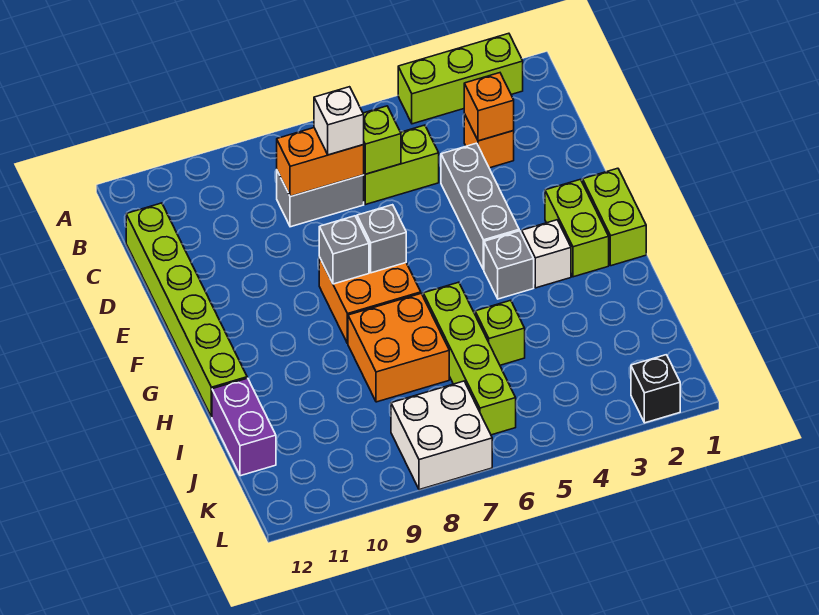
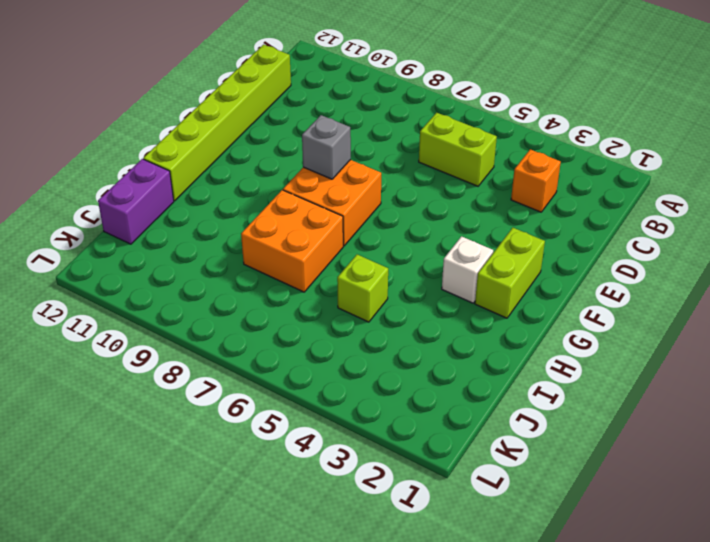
none -> lime 1x3 brick [398,33,523,124]
none -> grey 1x2 brick [277,171,364,227]
none -> grey 1x3 brick [441,143,519,270]

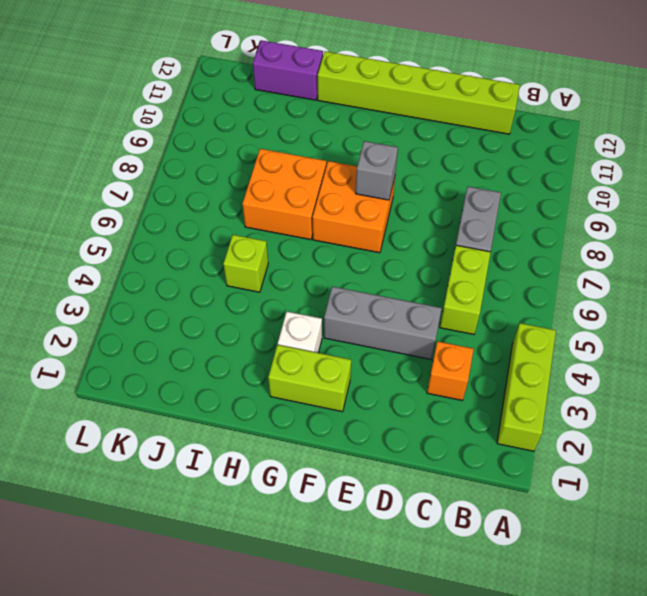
none -> lime 1x2 brick [583,168,646,266]
none -> grey 1x1 brick [484,231,534,299]
none -> lime 1x4 brick [423,282,516,435]

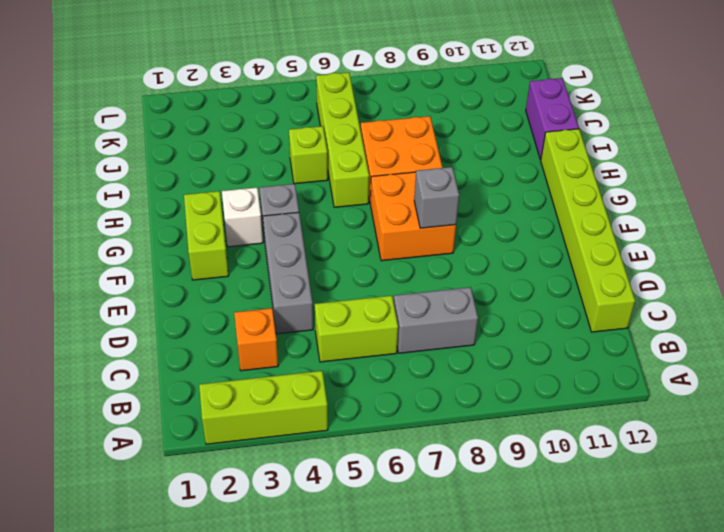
none -> lime 1x2 brick [583,168,646,266]
none -> white 2x2 brick [391,381,492,490]
none -> black 1x1 brick [631,355,680,423]

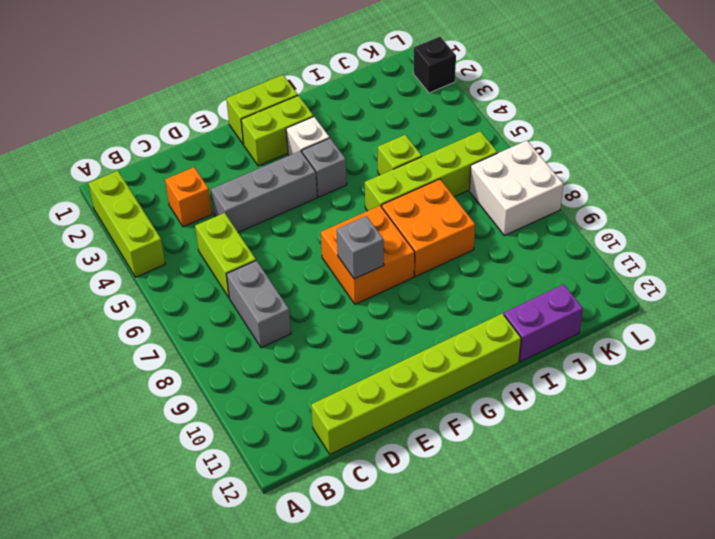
none -> orange 1x1 brick [464,73,514,141]
none -> lime 1x1 brick [363,106,401,174]
none -> orange 1x2 brick [277,128,364,197]

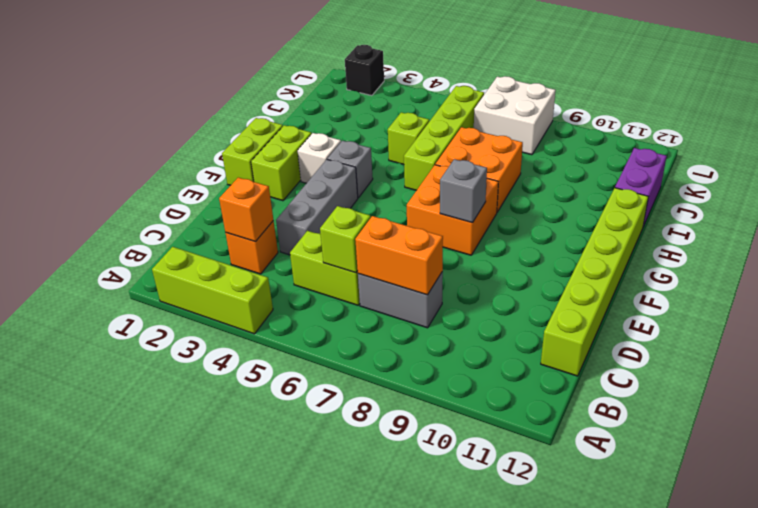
none -> grey 1x1 brick [357,205,406,273]
none -> white 1x1 brick [314,87,364,155]

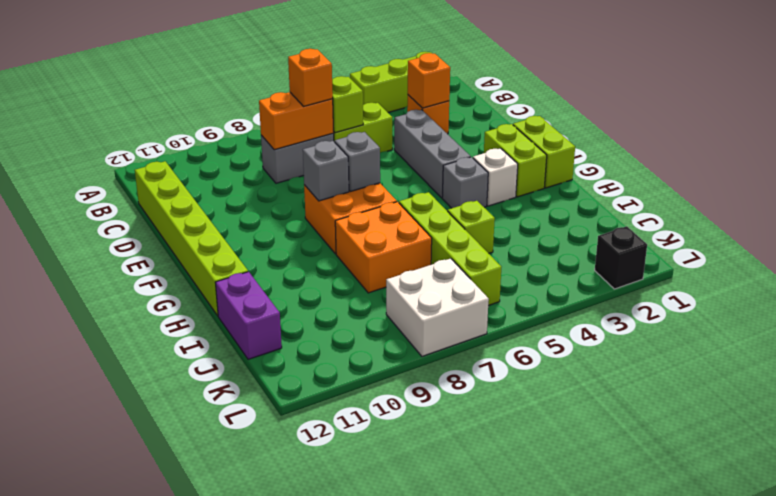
orange 1x1 brick [288,49,333,106] -> white 1x1 brick [314,87,364,155]

